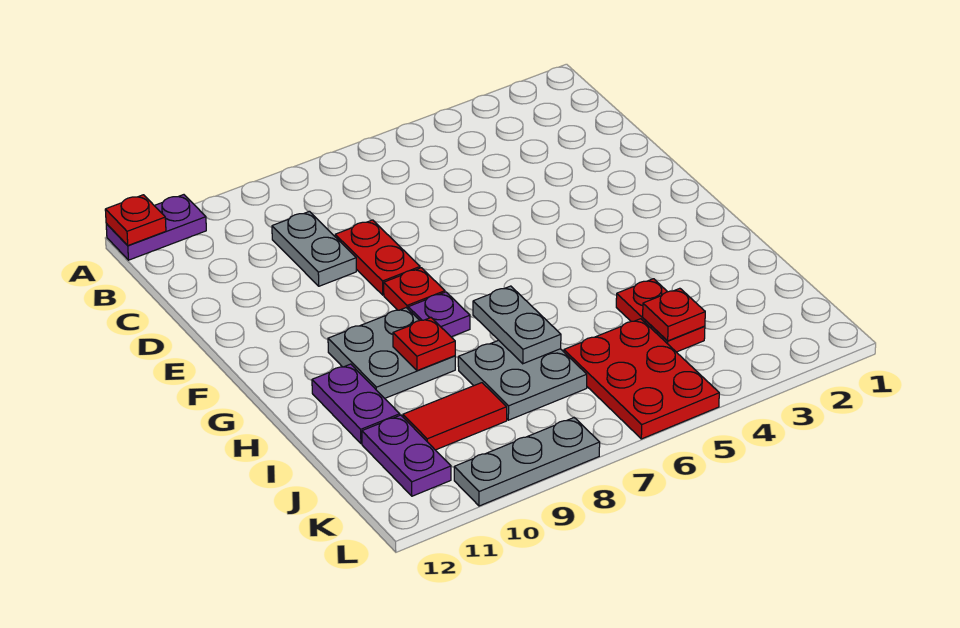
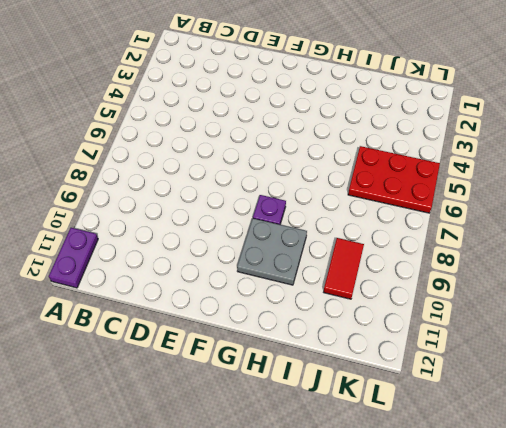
none -> grey 1x2 plate [272,211,356,286]
none -> red 1x2 plate [335,220,420,295]
none -> red 1x1 plate [384,268,445,310]

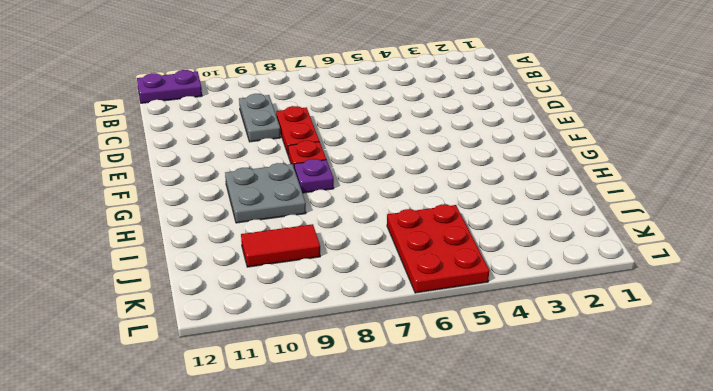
none -> purple 1x2 plate [312,364,400,444]
none -> red 1x2 plate [616,279,705,352]
none -> grey 2x2 plate [458,340,587,420]

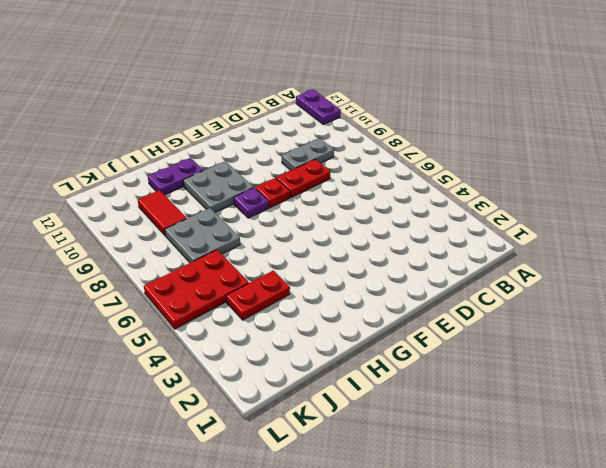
none -> purple 1x2 plate [362,415,451,496]
none -> grey 1x3 plate [454,418,600,506]
none -> red 1x1 plate [105,195,166,245]

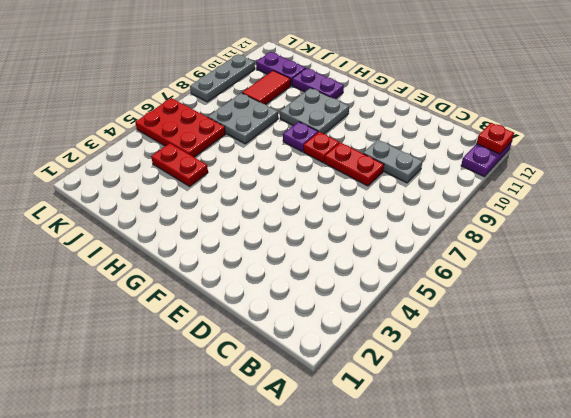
none -> grey 1x2 plate [473,286,561,364]
none -> red 1x1 plate [393,318,455,371]
none -> red 1x1 plate [643,288,705,341]

